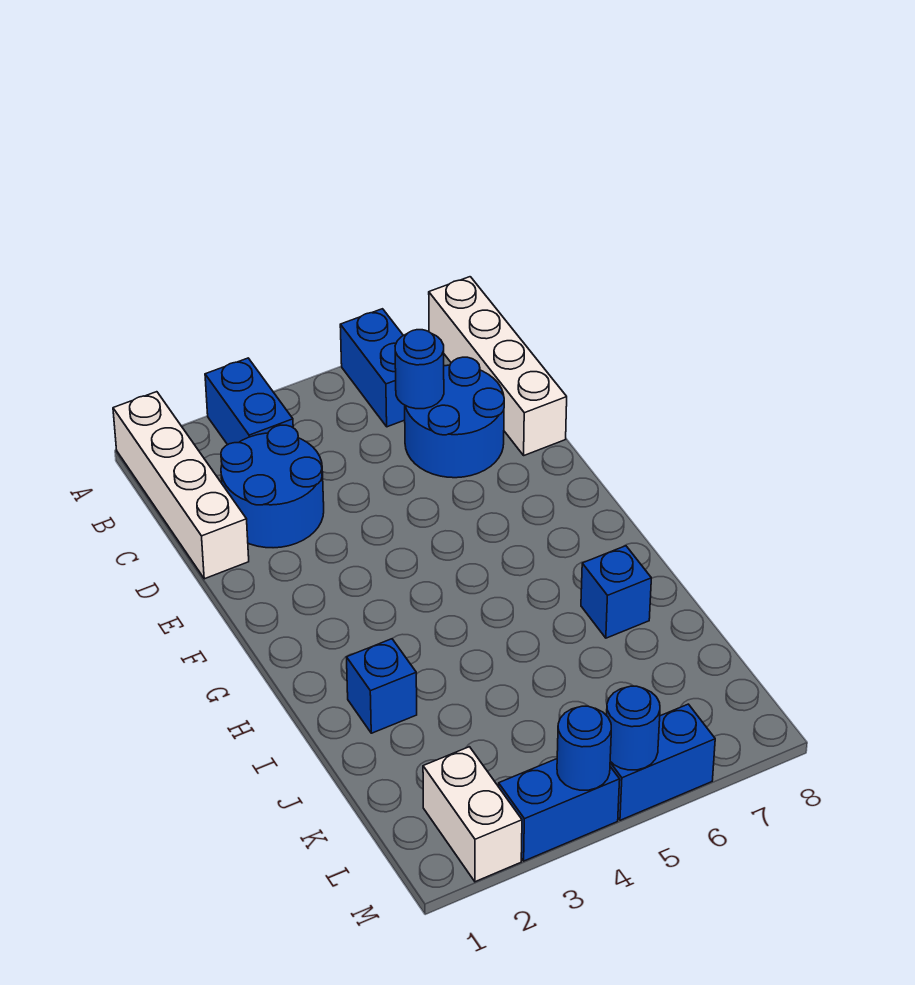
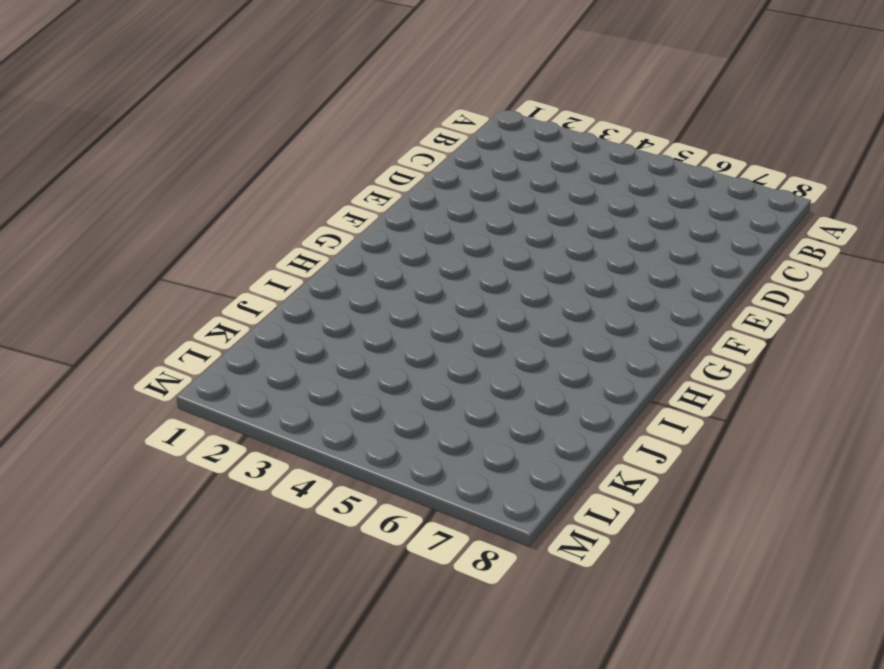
none -> white 1x4 brick [113,392,249,579]
none -> blue 1x2 brick [205,358,293,445]
none -> blue 1x2 brick [340,309,405,427]

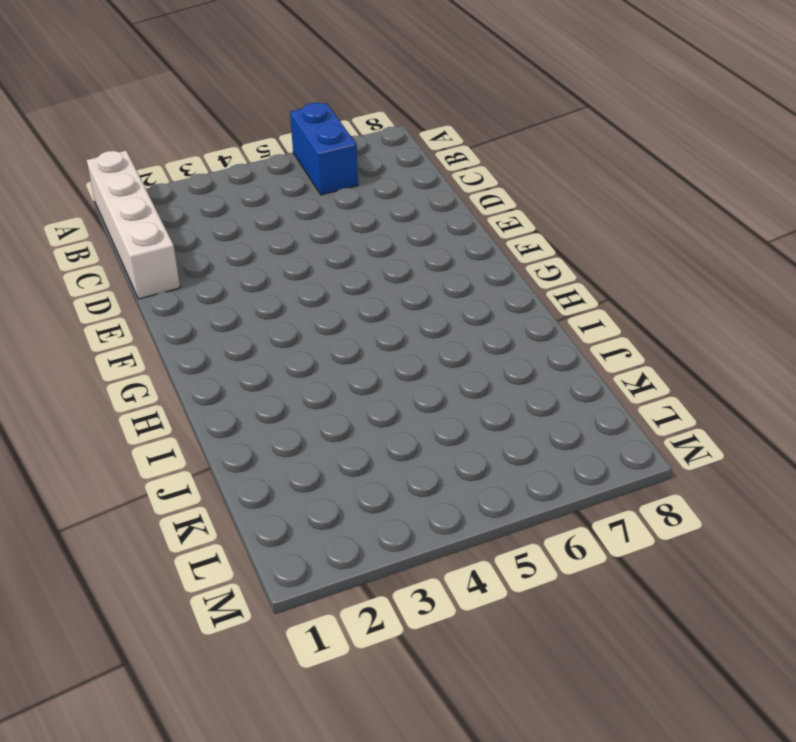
none -> blue 1x2 brick [205,358,293,445]
none -> white 1x4 brick [429,277,567,455]
none -> blue 2x2 round brick [221,425,324,548]

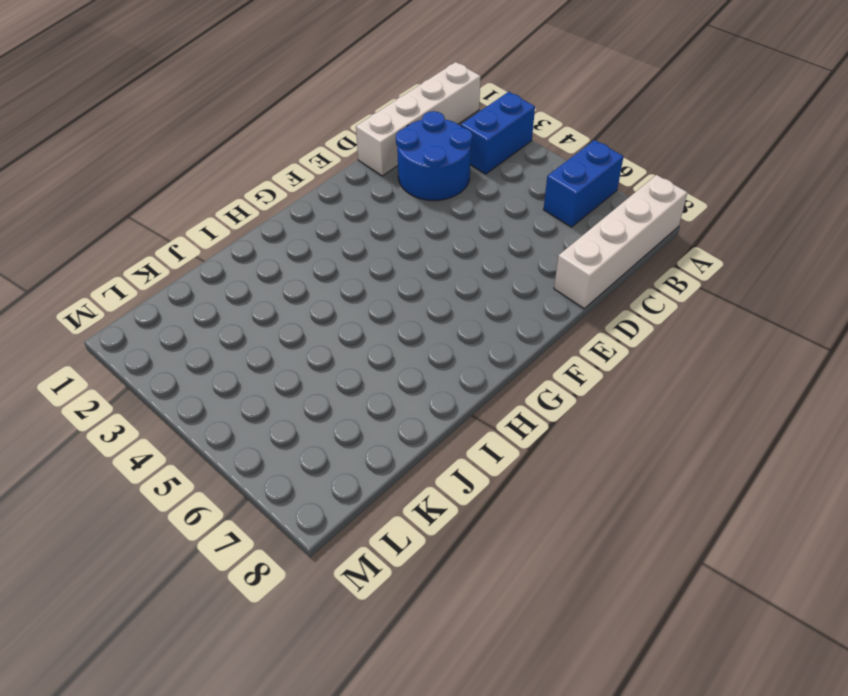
none -> blue 2x2 round brick [405,357,504,478]
none -> blue 1x1 brick [347,639,417,733]
none -> blue 1x1 brick [581,546,651,638]

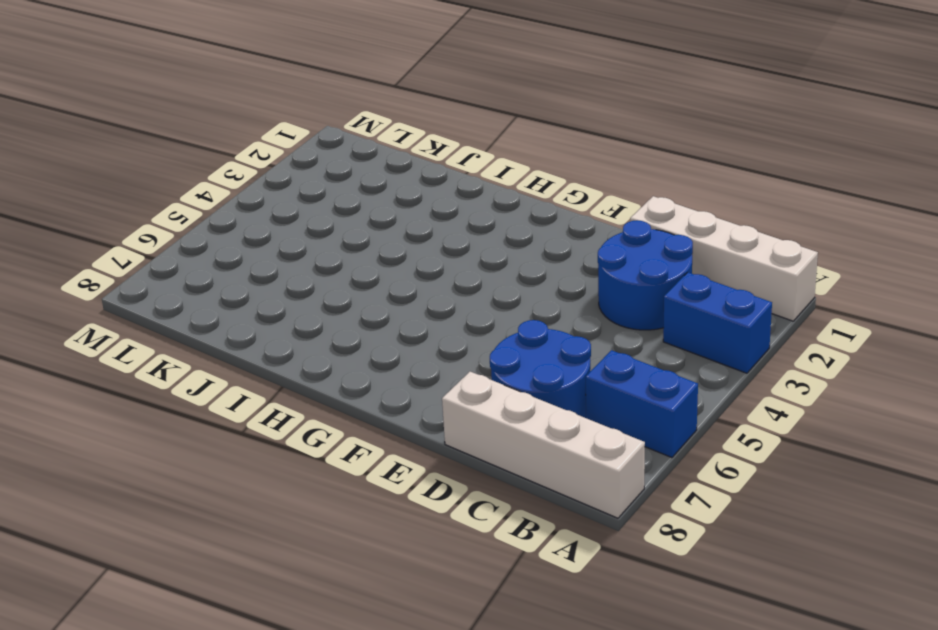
none -> blue 1x1 brick [347,639,417,733]
none -> blue 1x1 brick [581,546,651,638]
none -> white 1x2 brick [423,747,522,882]

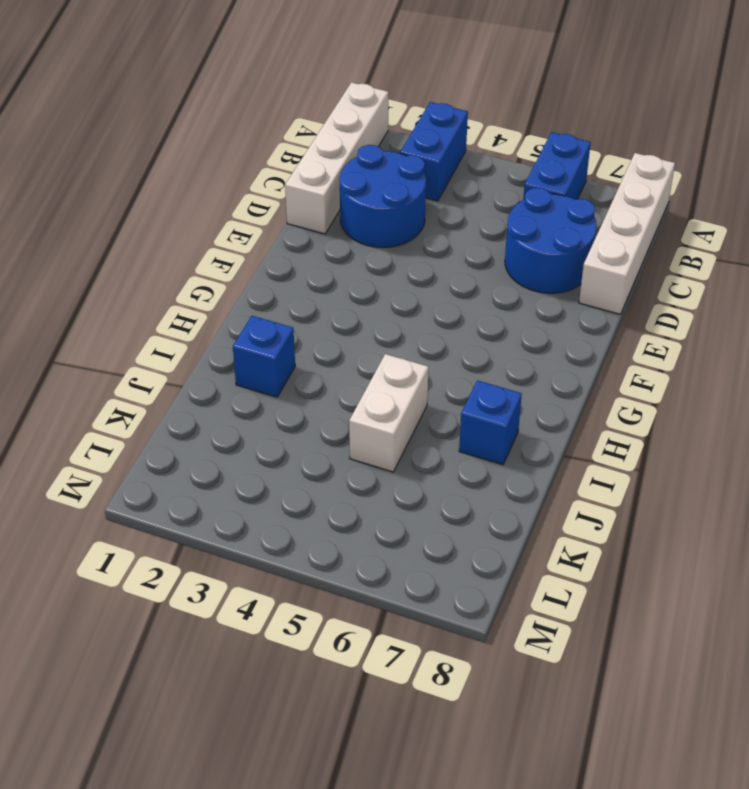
white 1x2 brick [349,354,429,472] -> white 1x2 brick moved to [423,747,522,882]
none -> blue 1x2 brick [499,759,620,861]
none -> blue 1x2 brick [610,704,715,820]
none -> blue 1x1 round brick [395,330,444,409]

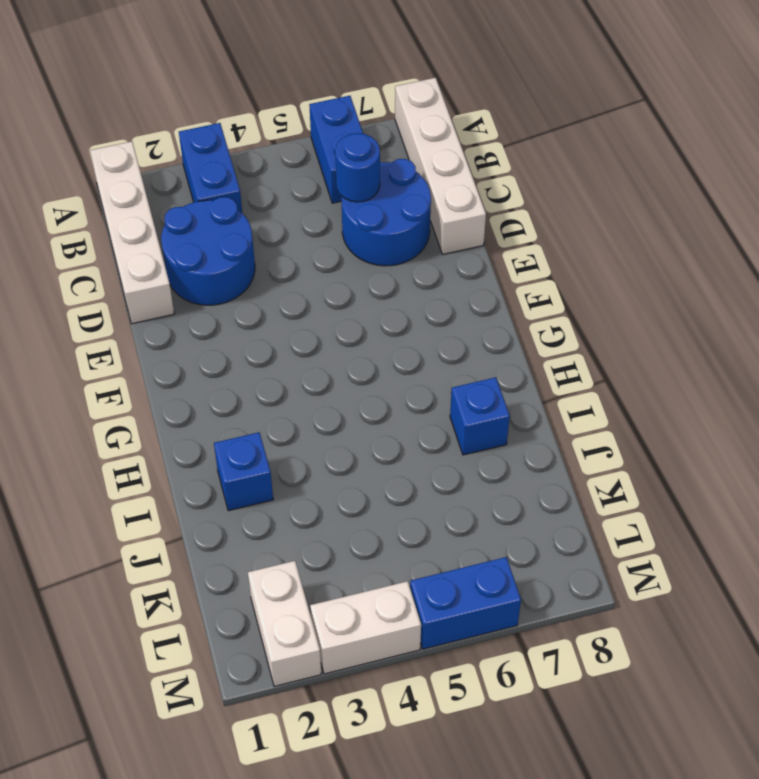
white 1x2 brick [310,581,421,674] -> blue 1x2 brick [499,759,620,861]
none -> blue 1x1 round brick [557,706,611,790]
none -> blue 1x1 round brick [607,686,660,770]

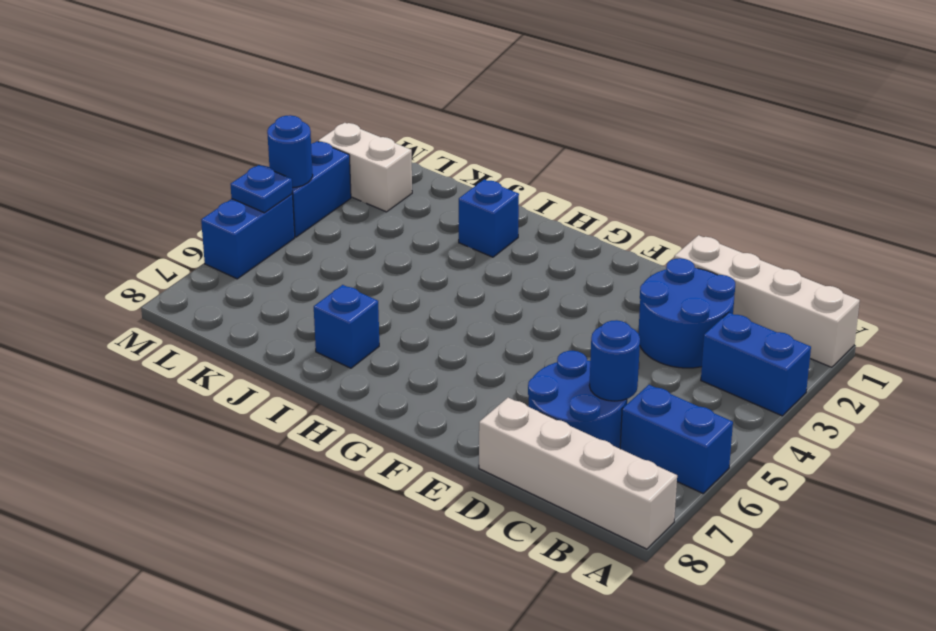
blue 1x1 plate [230,165,292,213] -> blue 1x1 round brick [607,686,660,770]

